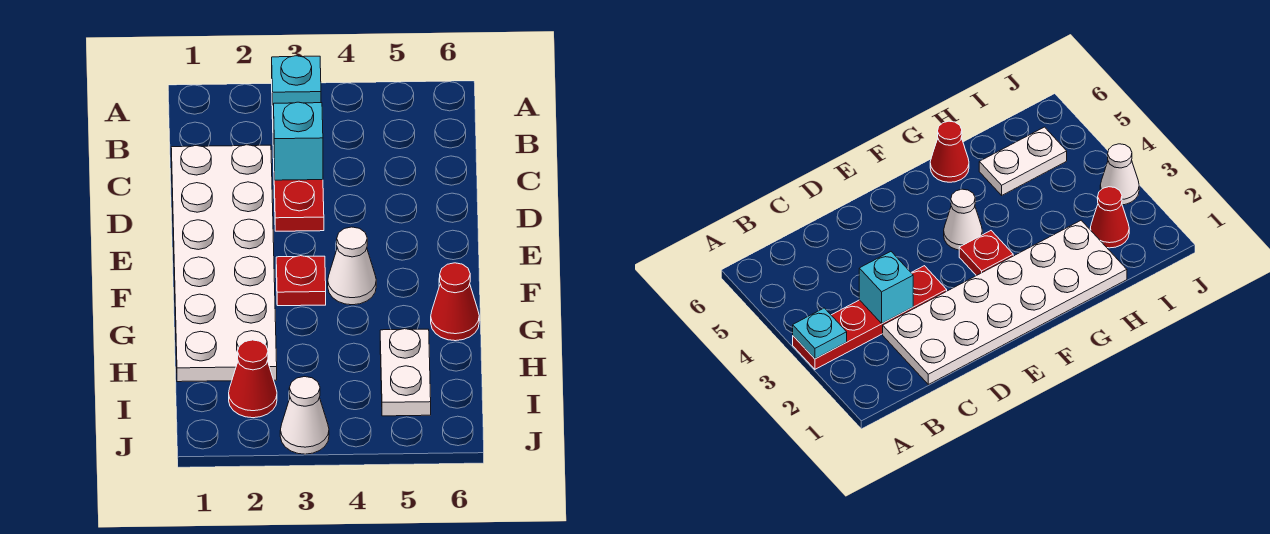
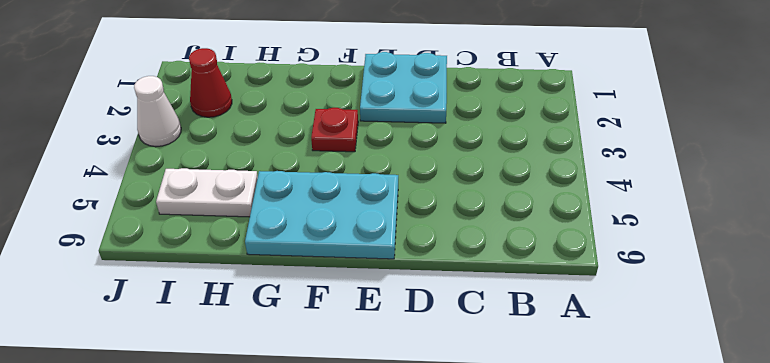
cyan 2x2 plate [360,52,447,123] -> white 2x6 plate [171,145,277,382]
cyan 2x3 plate [245,171,398,259] -> red 1x1 cone [431,263,479,341]
none -> red 1x4 plate [272,105,324,231]
none -> white 1x1 cone [328,227,376,305]

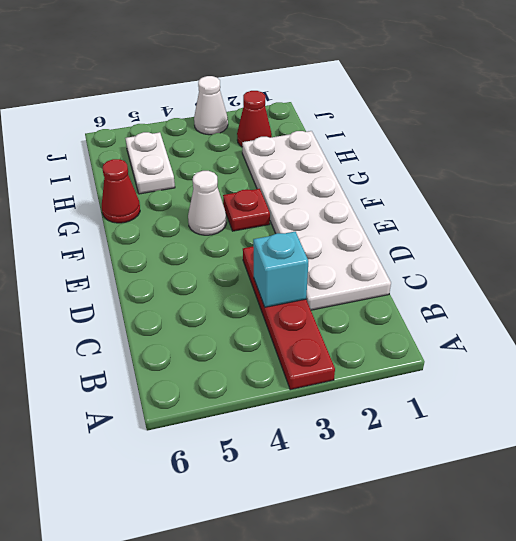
none -> cyan 1x1 plate [272,56,321,105]

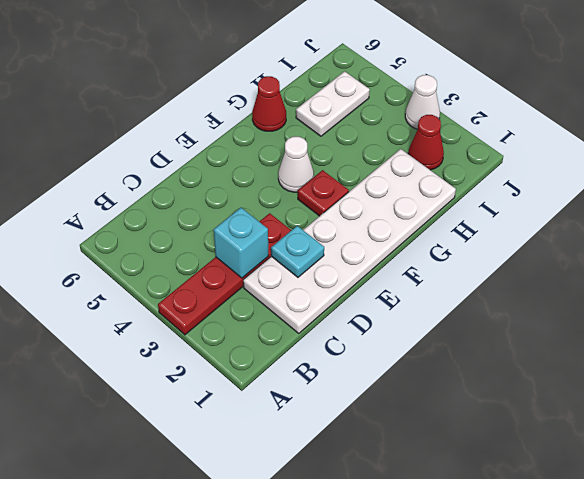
cyan 1x1 plate [271,226,324,277] -> cyan 1x1 plate moved to [272,56,321,105]

